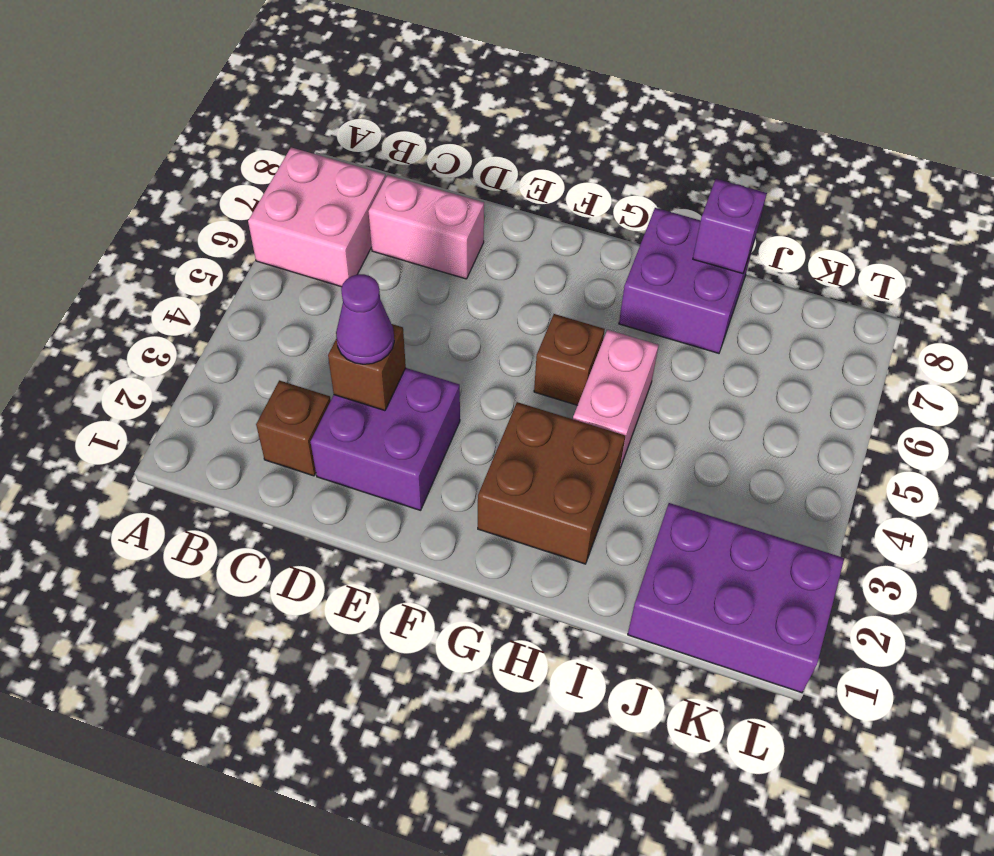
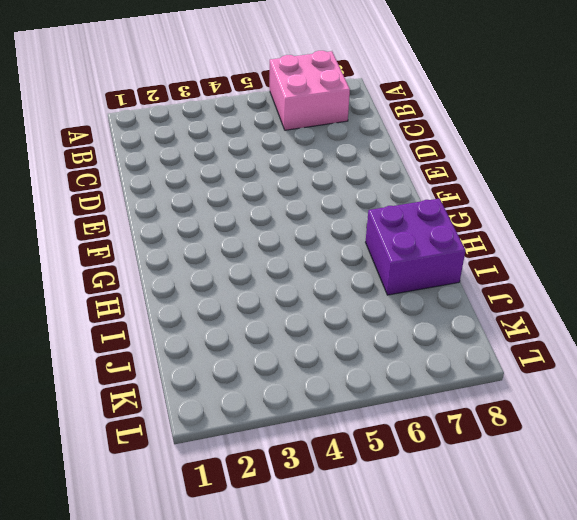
none -> brown 1x1 brick [256,380,331,476]
none -> pink 1x2 brick [368,175,484,279]
none -> purple 2x2 brick [311,368,460,510]

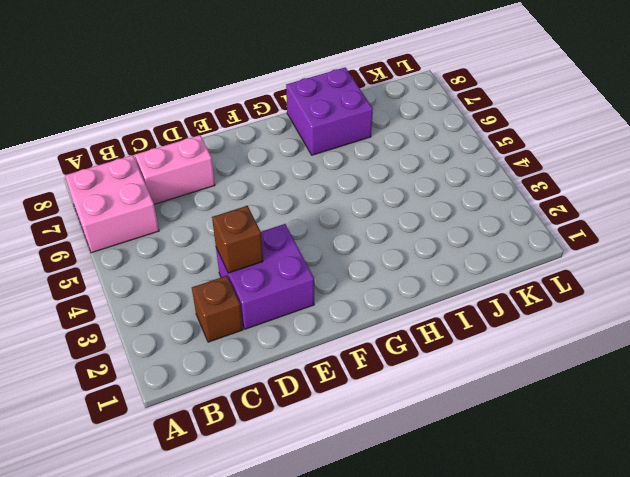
none -> brown 2x2 brick [478,402,625,564]
none -> brown 1x1 brick [534,314,605,405]
none -> pink 1x2 brick [573,330,659,468]

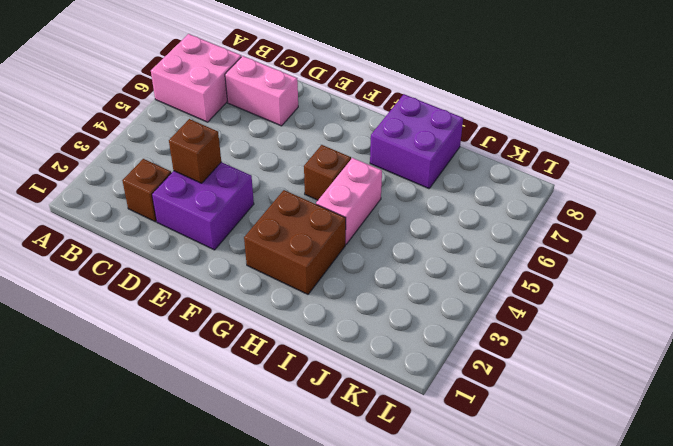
none -> purple 2x3 brick [628,503,844,693]
none -> purple 1x1 brick [693,179,767,274]
none -> purple 1x1 cone [336,274,394,364]

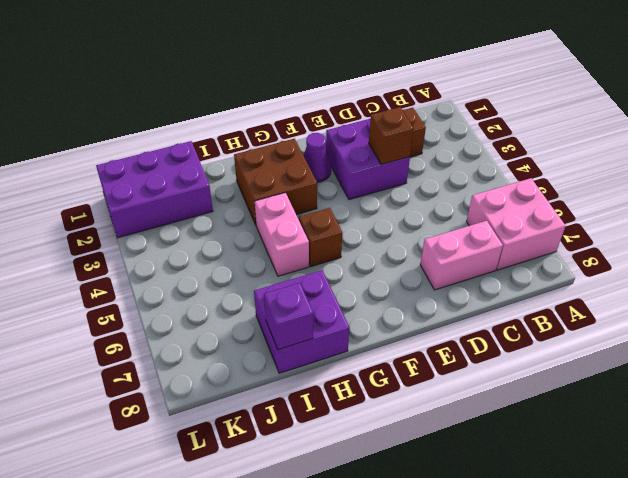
purple 1x1 cone [304,133,331,182] -> purple 1x1 cone moved to [336,274,394,364]

